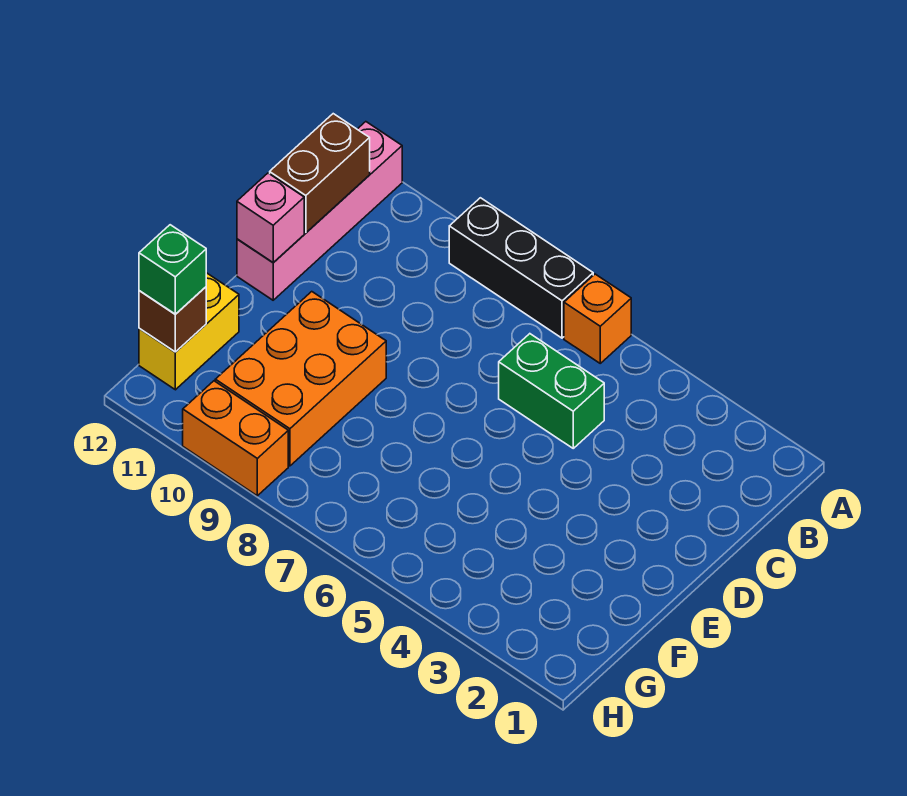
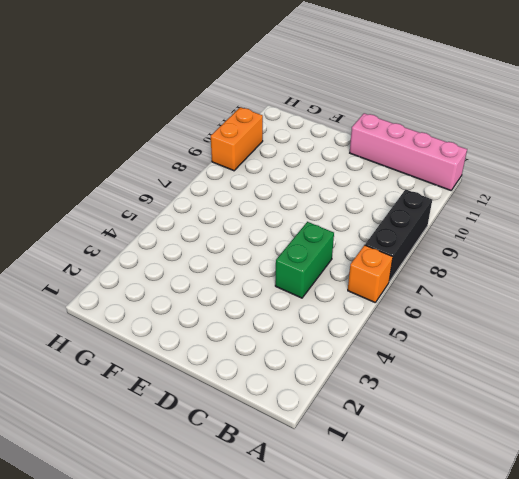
none -> orange 2x3 brick [215,292,386,466]
none -> yellow 1x2 brick [139,273,239,390]

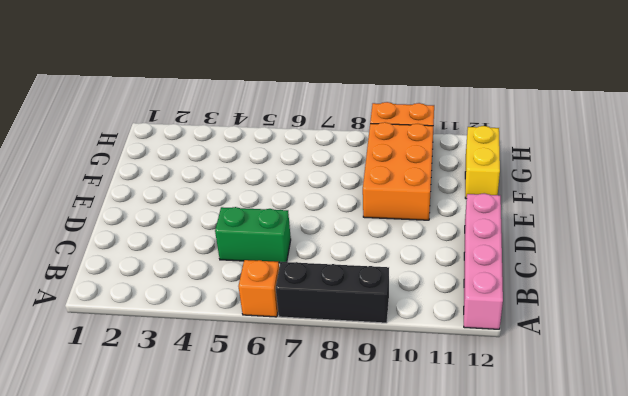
none -> brown 1x2 brick [270,114,370,233]
none -> pink 1x1 brick [237,173,304,263]

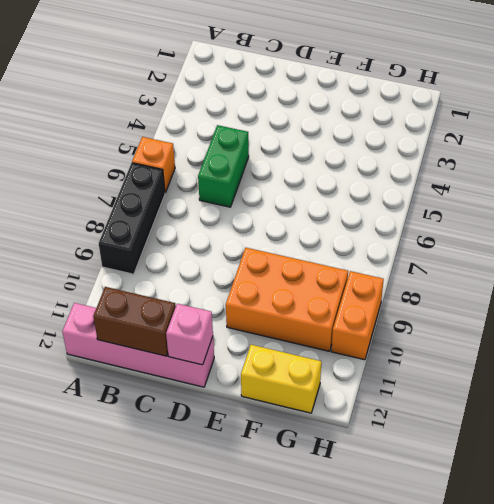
none -> brown 1x1 brick [139,287,206,352]
none -> green 1x1 brick [139,225,206,314]

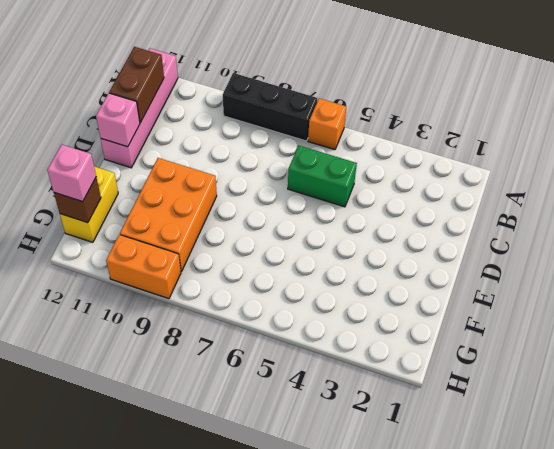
pink 1x1 brick [47,145,96,202] -> green 1x1 brick [139,225,206,314]

